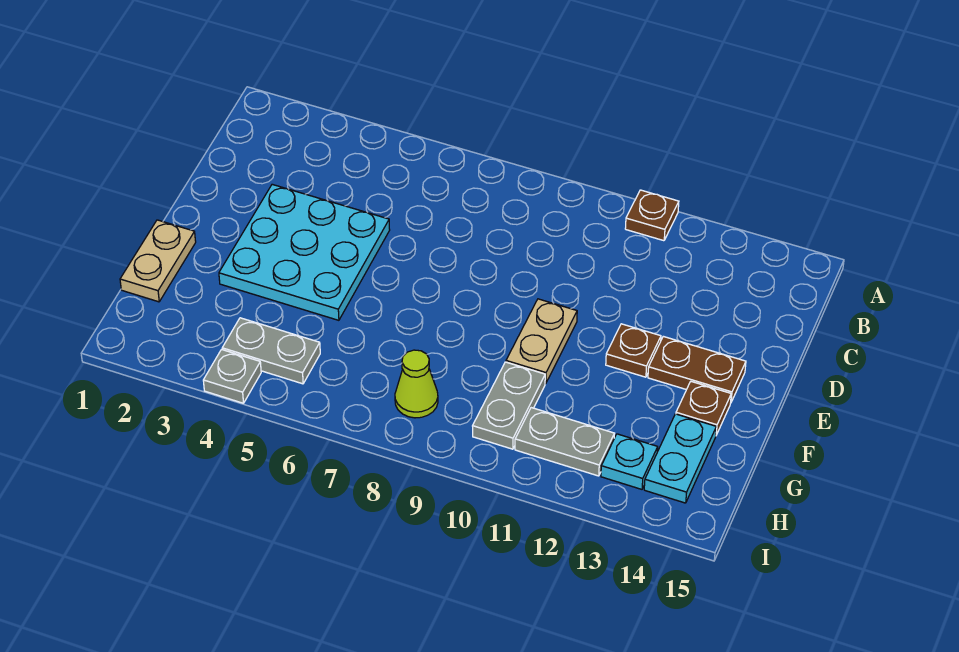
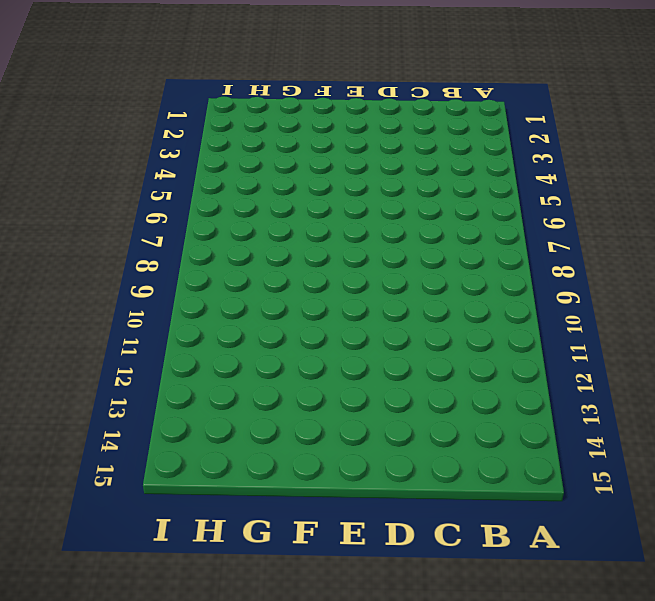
none -> brown 1x1 plate [625,190,679,241]
none -> cyan 3x3 plate [219,184,390,320]
none -> tan 1x2 plate [506,299,577,384]

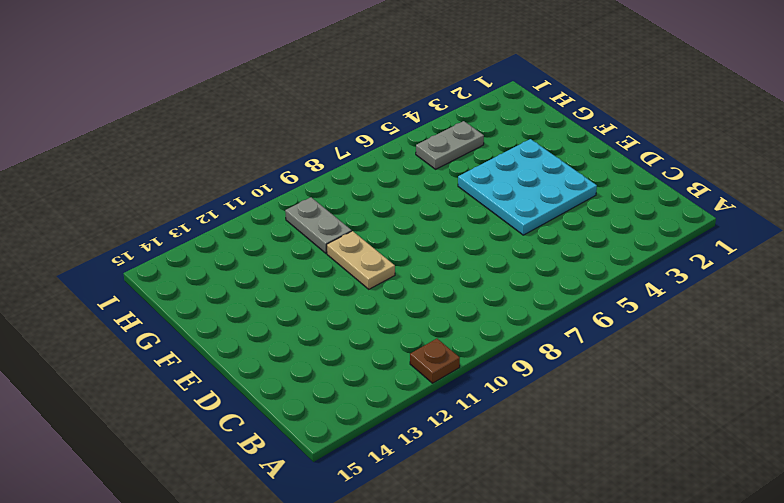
none -> brown 1x1 plate [606,324,661,377]
none -> brown 1x2 plate [648,336,746,402]
none -> tan 1x2 plate [120,220,196,302]

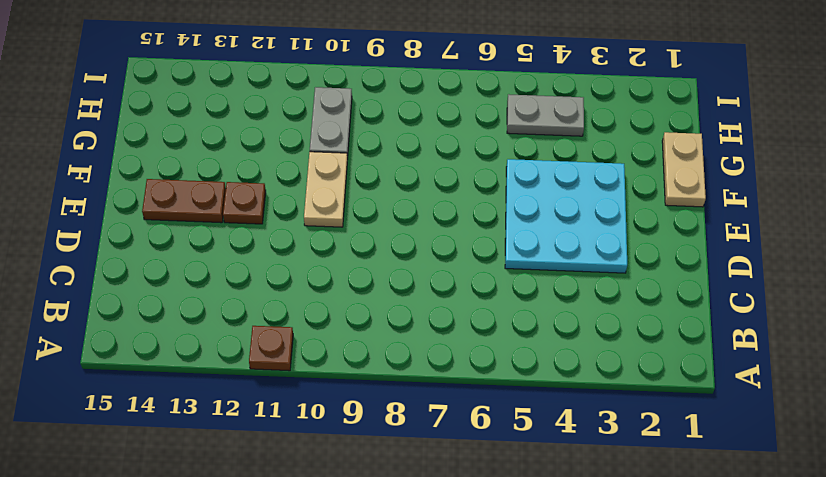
none -> brown 1x1 plate [676,382,731,435]
none -> cyan 1x2 plate [644,414,716,503]
none -> lime 1x1 cone [395,350,438,418]

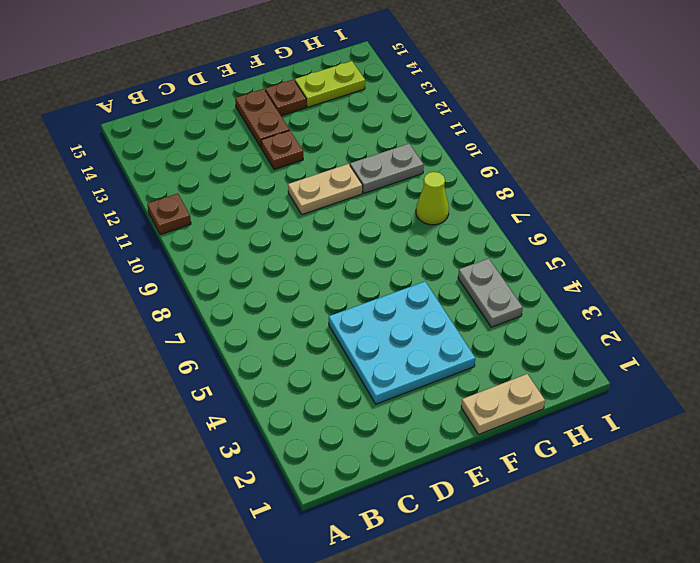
lime 1x2 plate [295,61,365,107] -> cyan 1x2 plate [644,414,716,503]
none -> grey 1x2 plate [515,408,615,476]
none -> cyan 1x1 plate [601,434,658,489]
none -> grey 1x1 plate [203,350,261,403]

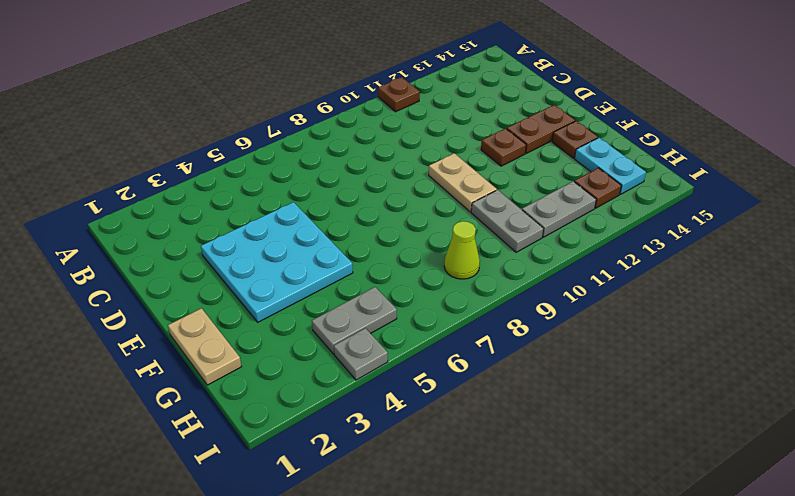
brown 1x1 plate [574,168,621,208] -> cyan 1x1 plate [601,434,658,489]

